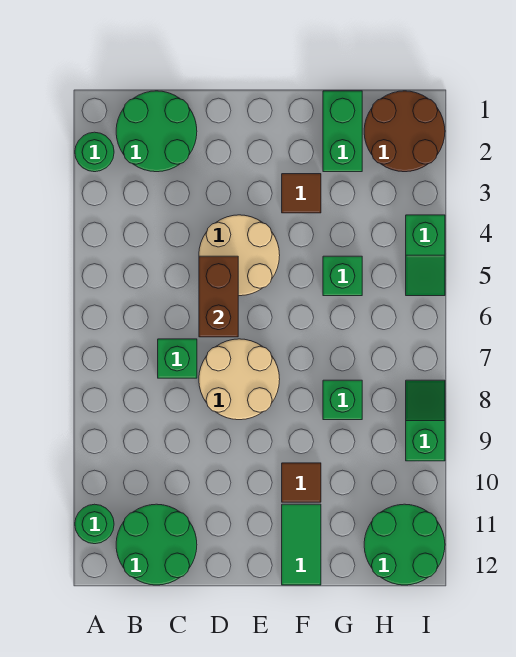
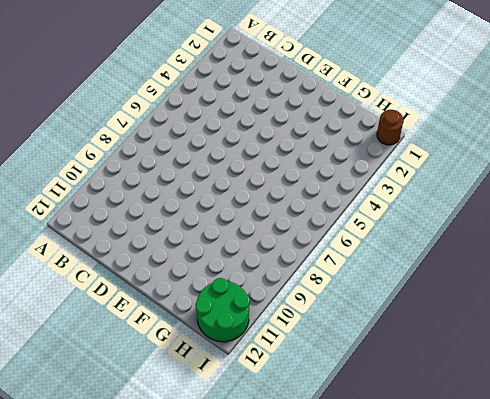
brown 1x1 round brick [377,110,403,145] -> brown 2x2 round brick [364,91,445,172]
none -> green 1x1 round brick [75,132,114,172]
none -> green 1x1 round brick [75,504,114,544]
none -> green 2x2 round brick [116,91,197,172]

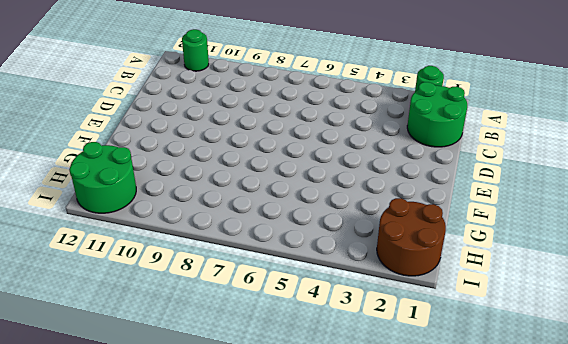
none -> green 2x2 round brick [116,504,197,585]
none -> green 1x1 brick [158,339,197,378]
none -> tan 2x2 round brick [199,215,280,296]

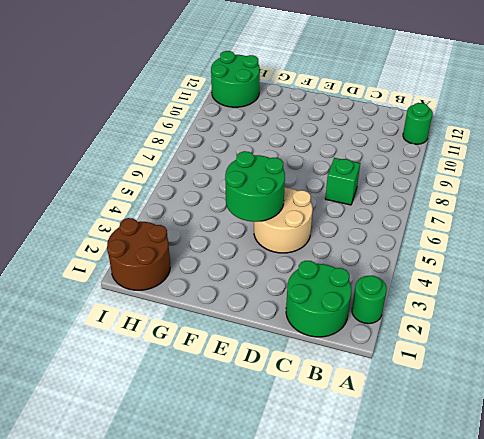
green 2x2 round brick [225,151,285,222] -> green 2x2 round brick moved to [116,504,197,585]
none -> tan 2x2 round brick [199,339,280,420]
none -> brown 1x1 tile [282,174,321,213]
none -> brown 1x1 tile [282,463,321,502]

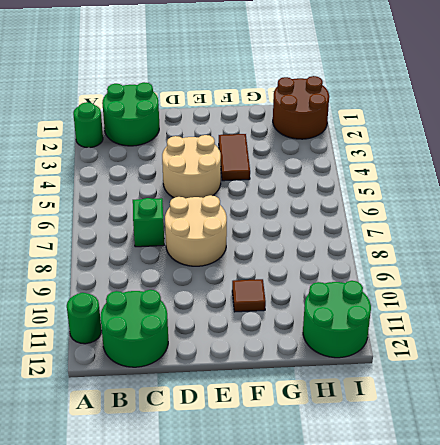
brown 1x2 tile [219,134,250,181] -> brown 1x1 tile [282,174,321,213]
none -> green 1x2 tile [282,504,321,585]
none -> green 1x2 brick [323,91,362,172]
none -> green 1x1 brick [323,256,362,296]

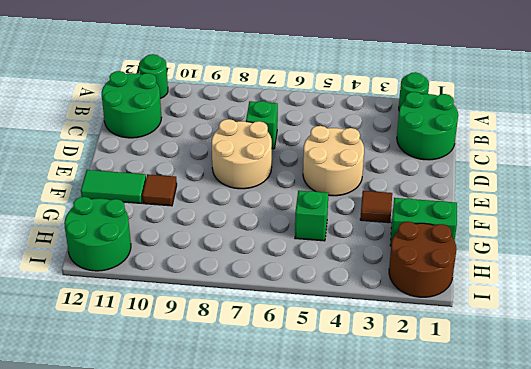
none -> green 1x1 brick [323,380,362,420]
none -> green 1x2 slope [406,215,445,296]
none -> green 1x2 slope [406,380,445,461]

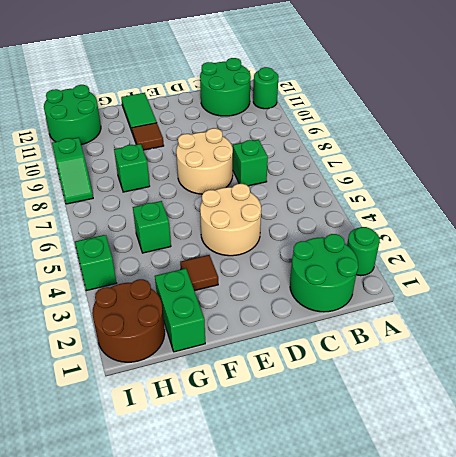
none -> brown 1x2 brick [199,256,238,337]

